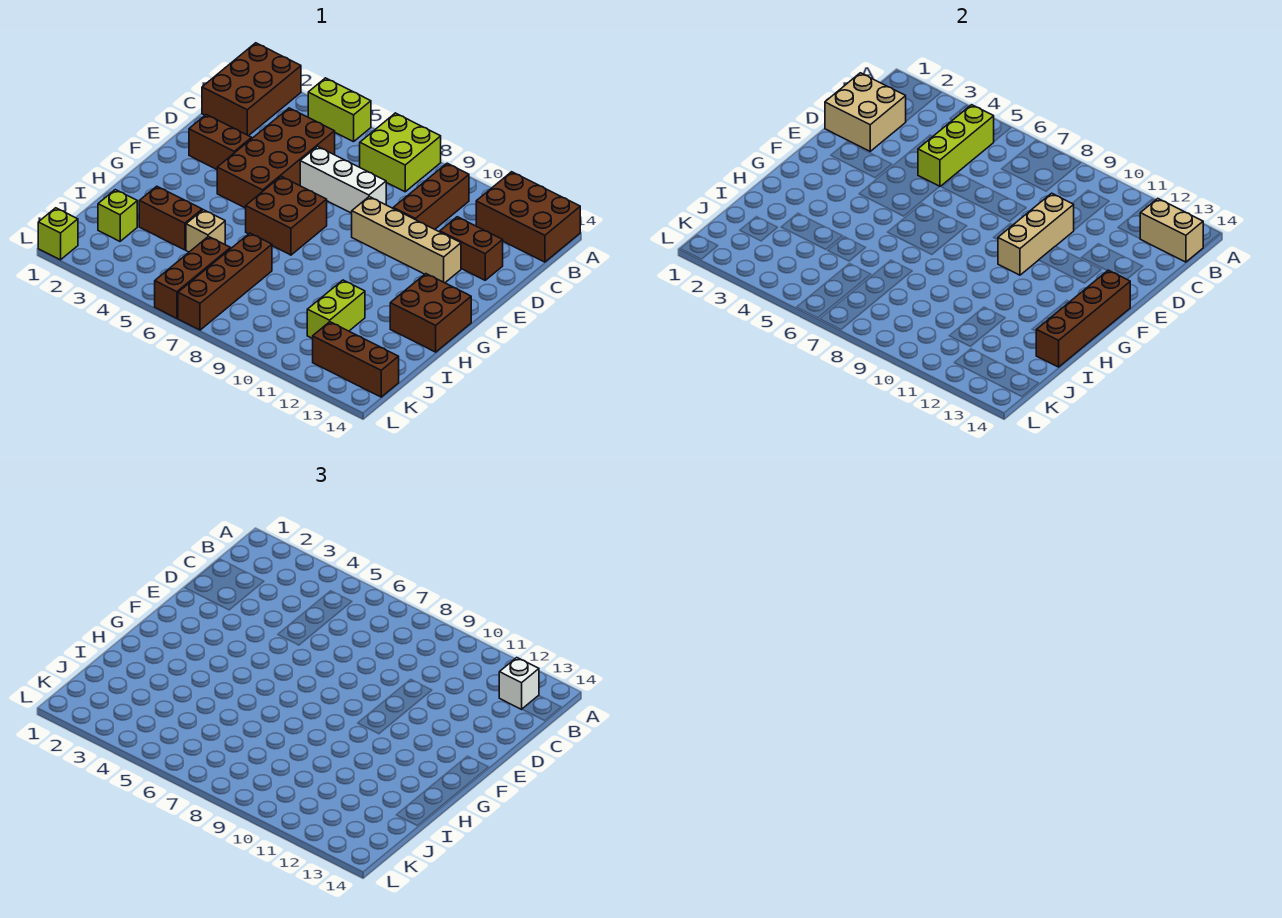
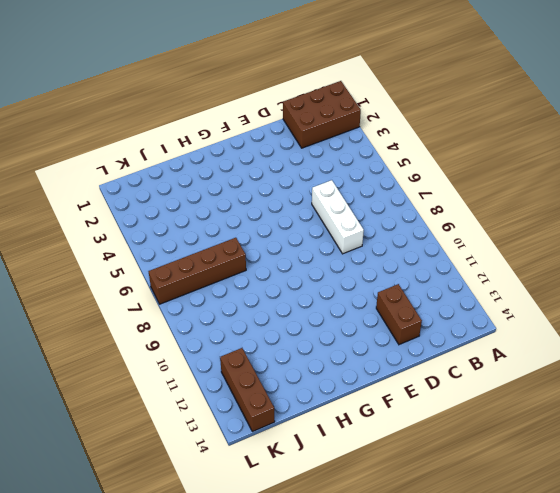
none -> lime 1x2 brick [308,78,371,142]
none -> lime 2x2 brick [360,113,441,192]
none -> brown 2x3 brick [476,172,580,262]

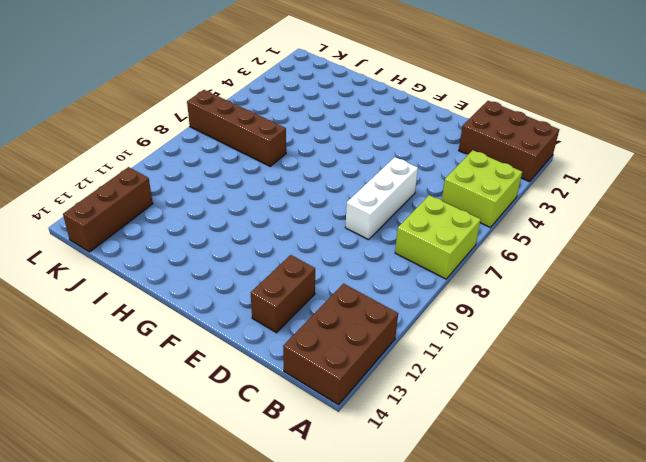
lime 2x2 brick [442,150,522,228] -> lime 1x2 brick [308,78,371,142]
none -> brown 1x3 brick [393,163,469,229]
none -> brown 2x4 brick [217,108,335,208]
none -> brown 1x2 brick [189,115,252,169]

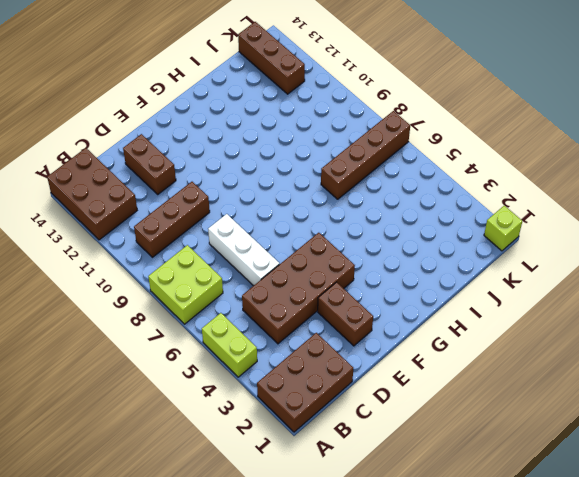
none -> tan 1x4 brick [352,197,461,283]
none -> brown 2x2 brick [246,176,327,255]
none -> brown 2x2 brick [390,274,471,352]

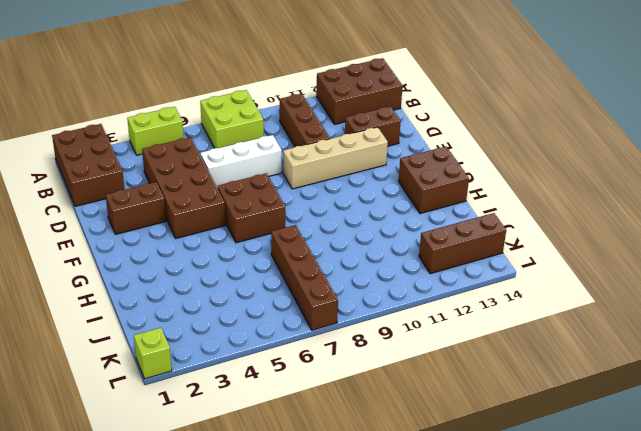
none -> brown 1x2 brick [139,186,202,250]
none -> tan 1x1 brick [186,210,225,252]
none -> lime 1x2 brick [307,280,365,339]

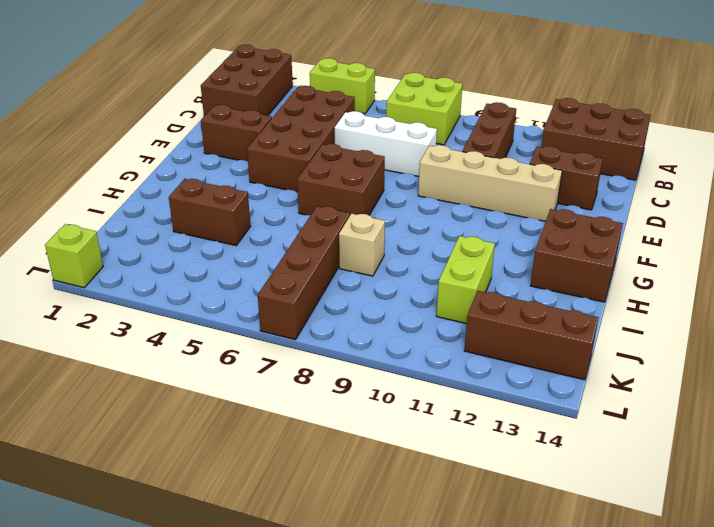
tan 1x1 brick [339,214,385,276] -> tan 1x1 brick moved to [186,210,225,252]
none -> lime 1x1 brick [98,190,137,241]
none -> brown 1x3 brick [155,237,231,318]
none -> lime 1x3 brick [918,105,994,186]

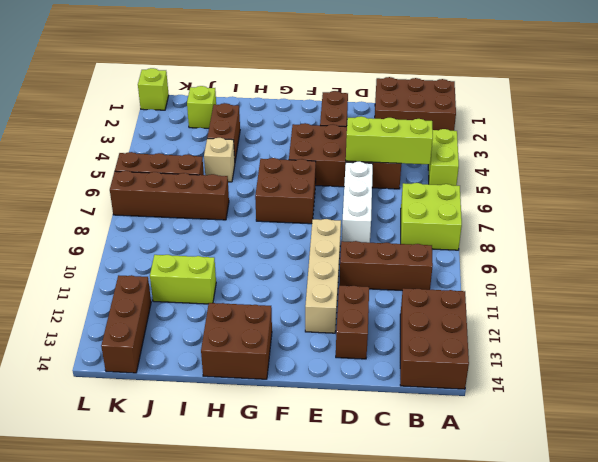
none -> tan 1x2 brick [1140,199,1204,262]
none -> tan 2x2 brick [825,73,906,151]
none -> tan 1x3 brick [998,193,1074,275]

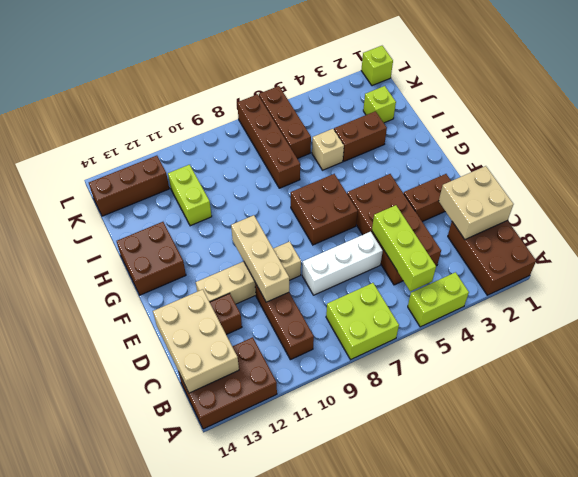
tan 2x3 brick [153,289,239,393] -> tan 1x2 brick [1140,199,1204,262]
none -> brown 1x4 brick [1036,270,1130,367]
none -> white 1x1 brick [499,658,539,709]

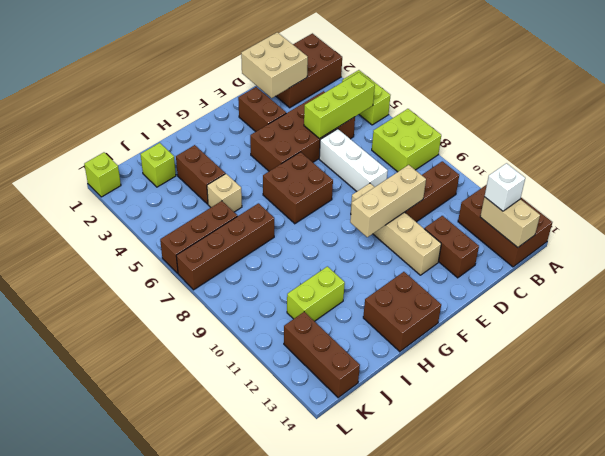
none -> brown 1x4 brick [1036,270,1130,367]

